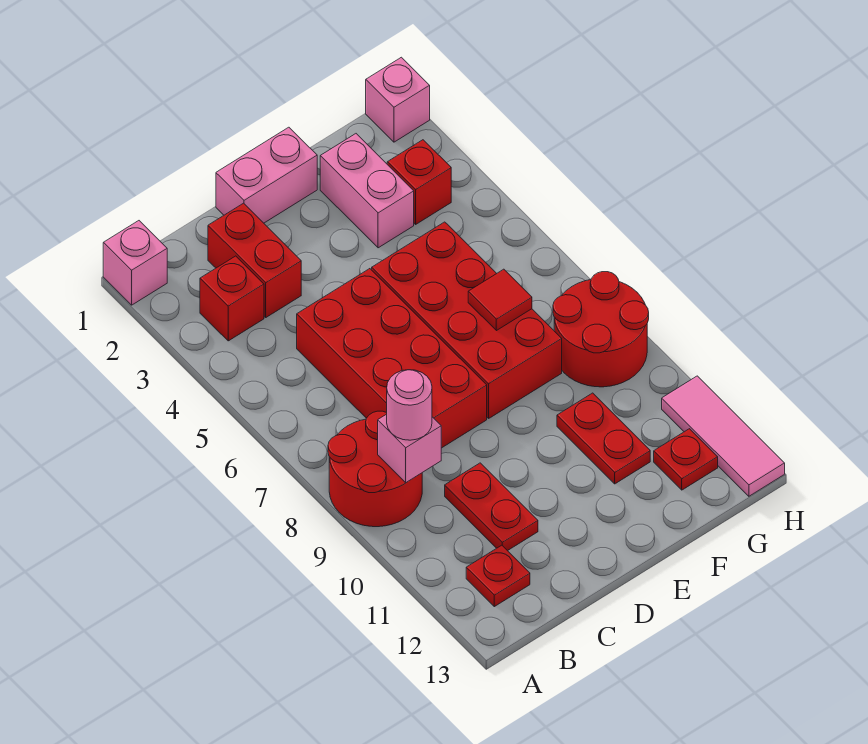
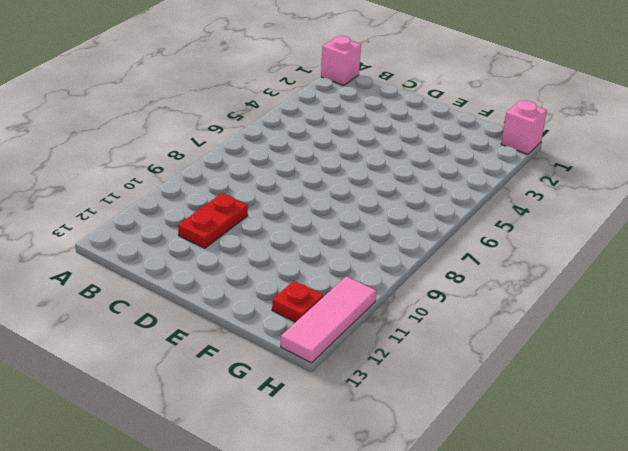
none -> red 2x2 round brick [328,411,422,527]
none -> red 1x1 brick [200,256,264,341]
none -> red 1x1 plate [466,545,530,607]

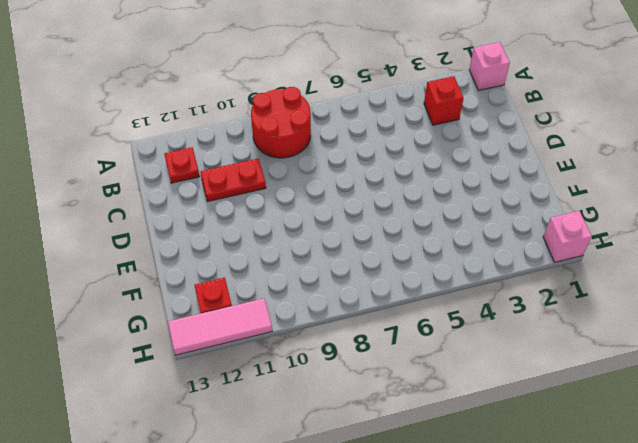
none -> red 1x2 brick [208,203,301,317]
none -> red 2x4 brick [297,269,487,448]
none -> pink 1x2 brick [216,127,317,223]

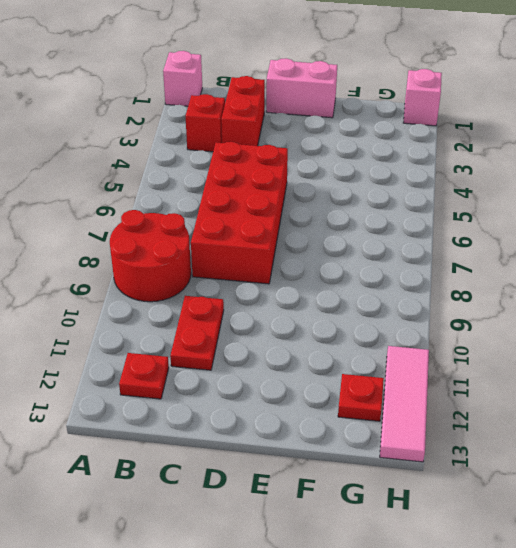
none -> red 2x4 brick [372,222,562,418]
none -> pink 1x2 brick [320,134,414,248]
none -> red 1x2 plate [557,393,650,484]

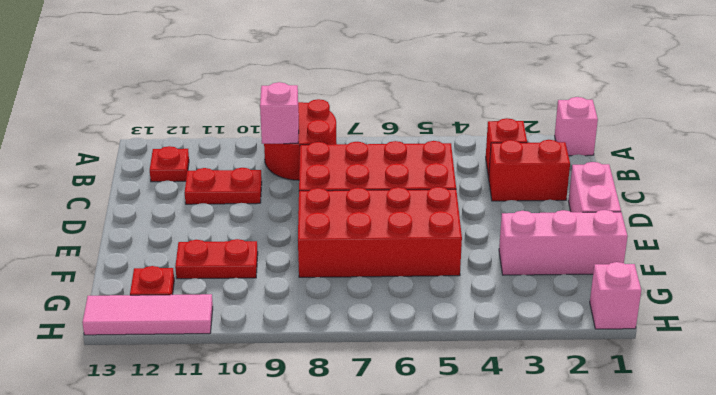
pink 1x3 brick [499,210,628,275] -> pink 1x2 brick [320,134,414,248]
none -> red 1x1 brick [387,140,451,224]
none -> red 2x2 round brick [553,272,649,387]
none -> red 1x1 tile [468,269,532,331]

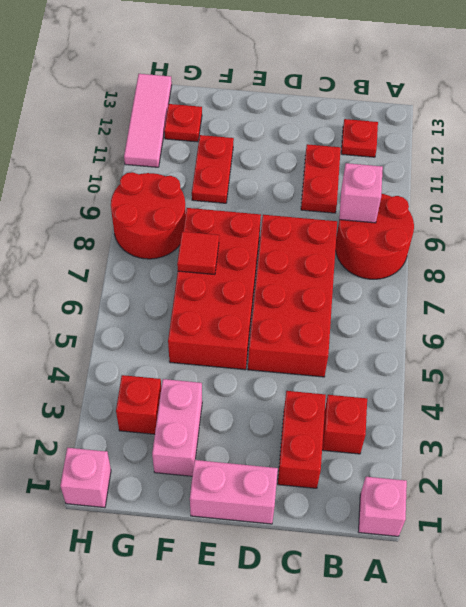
none -> pink 1x1 round brick [387,370,432,440]

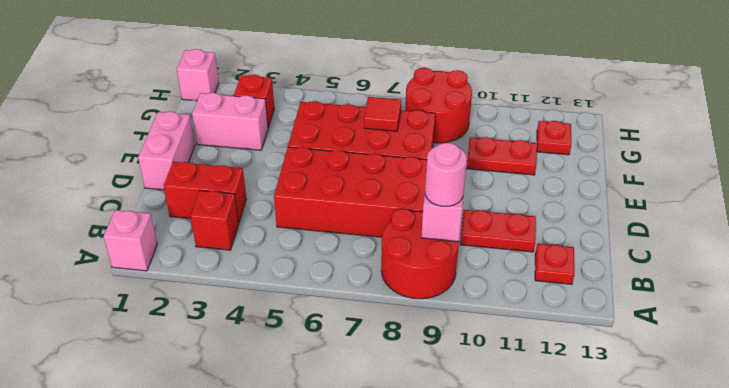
none -> pink 1x3 tile [662,376,785,496]

